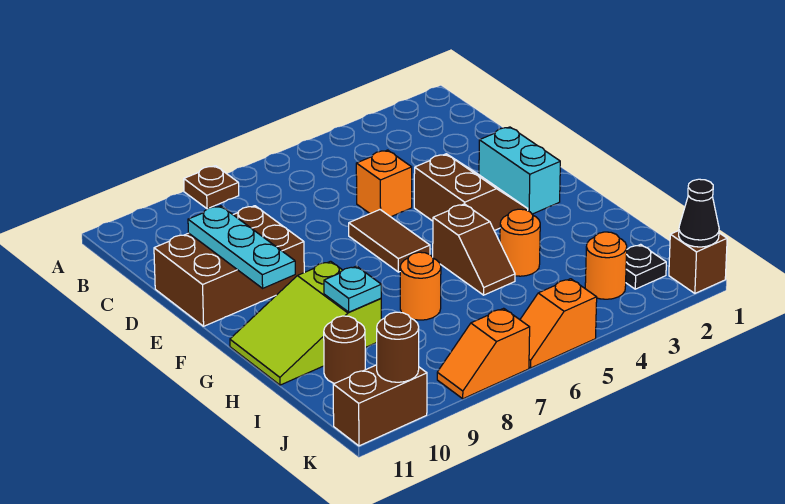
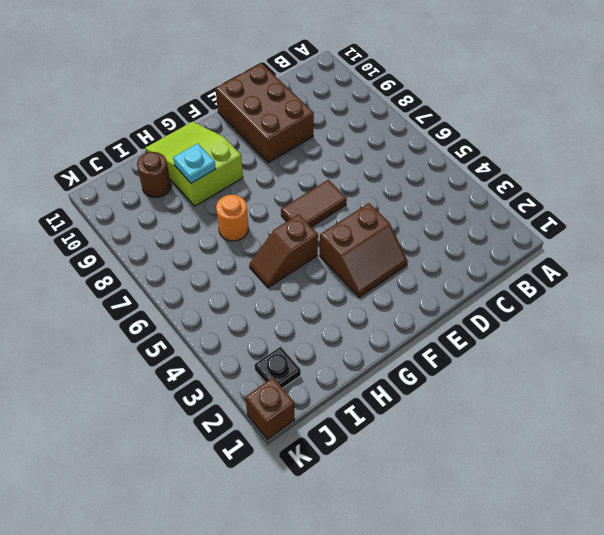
none -> brown 1x1 plate [184,166,239,209]
none -> orange 1x1 brick [356,150,412,217]
none -> cyan 1x2 brick [479,127,560,214]

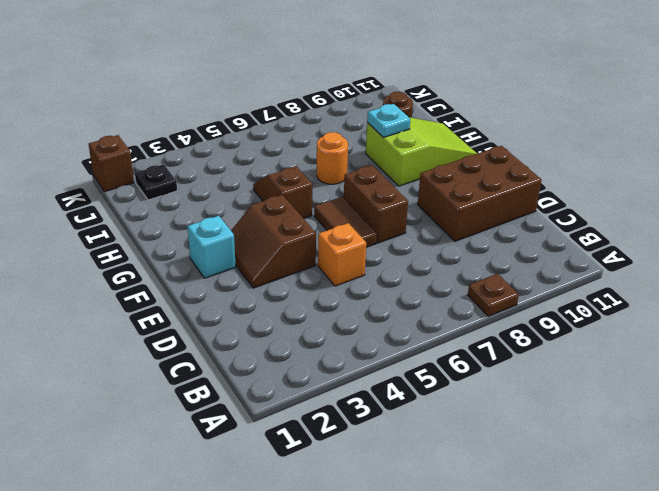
brown 1x2 brick [344,166,408,243] -> brown 1x2 brick turned to [333,365,427,446]
cyan 1x1 brick [188,216,236,278] -> cyan 1x2 brick [479,127,560,214]
none -> orange 1x1 round brick [500,209,540,276]
none -> orange 1x1 round brick [585,232,627,299]
none -> orange 1x2 slope [520,279,597,368]

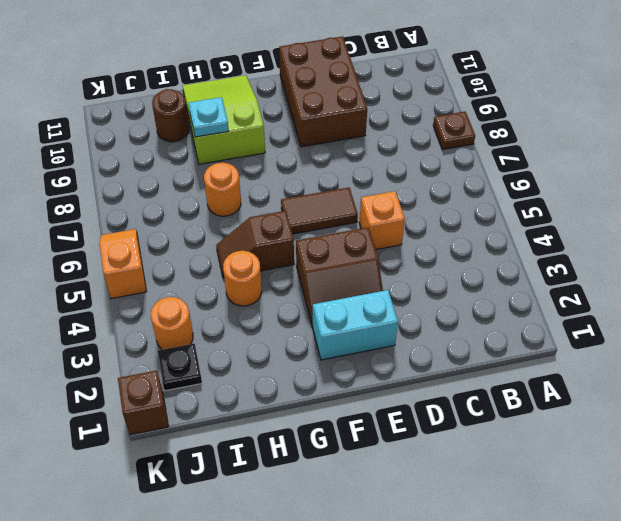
none -> orange 1x2 slope [437,308,530,399]
none -> brown 1x2 brick [333,365,427,446]
none -> cyan 1x3 plate [188,206,295,288]

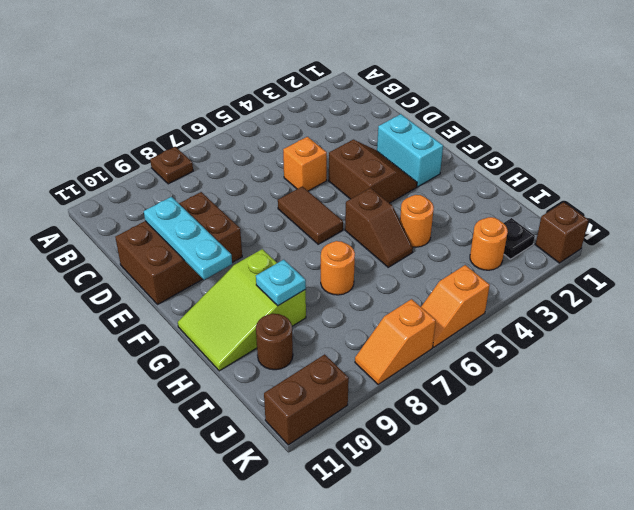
none -> black 1x1 cone [679,179,719,247]
none -> brown 1x1 round brick [377,312,419,382]

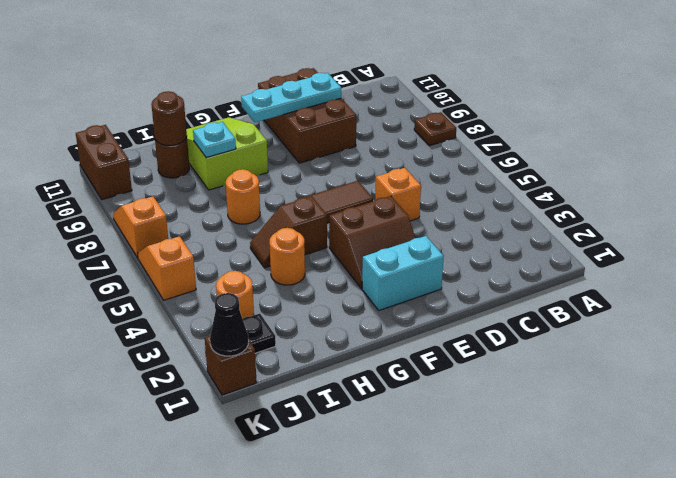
brown 1x1 round brick [151,91,187,145] -> brown 1x1 round brick moved to [377,312,419,382]

